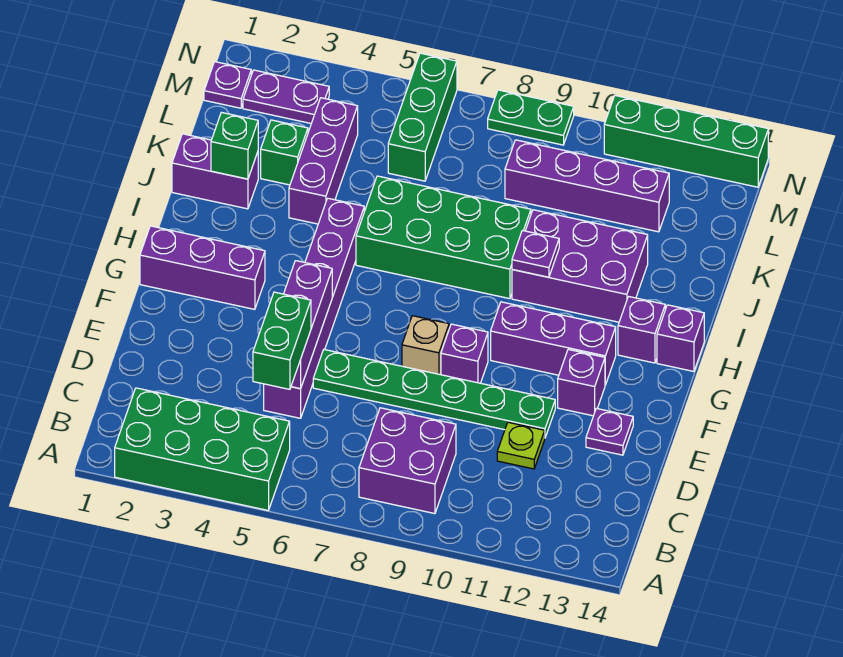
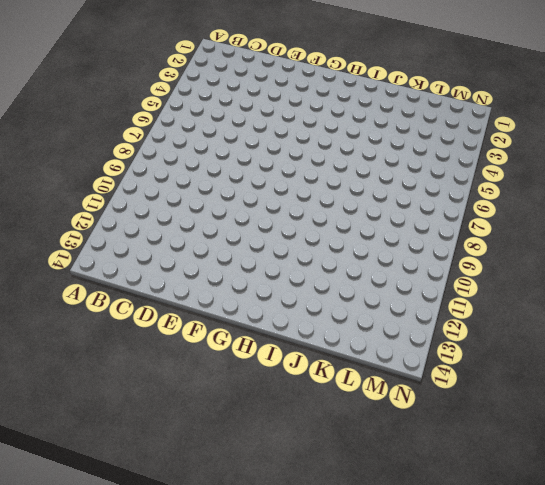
none -> green 2x4 brick [115,388,290,510]
none -> purple 2x2 brick [359,408,456,514]
none -> purple 1x6 brick [264,198,364,418]

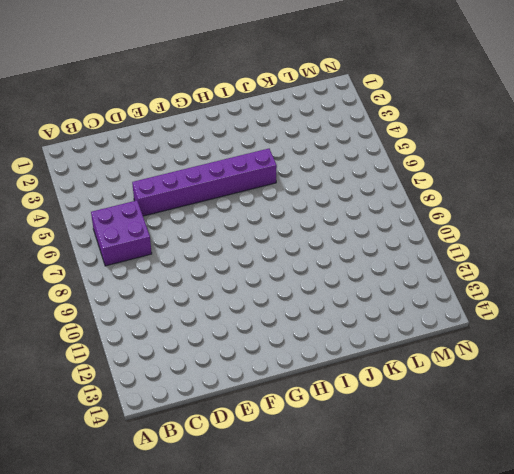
purple 2x2 brick [91,201,152,266] -> purple 2x2 brick moved to [359,408,456,514]
none -> green 2x4 brick [115,388,290,510]
none -> lime 1x1 plate [497,422,545,469]
none -> green 1x6 plate [313,350,555,437]

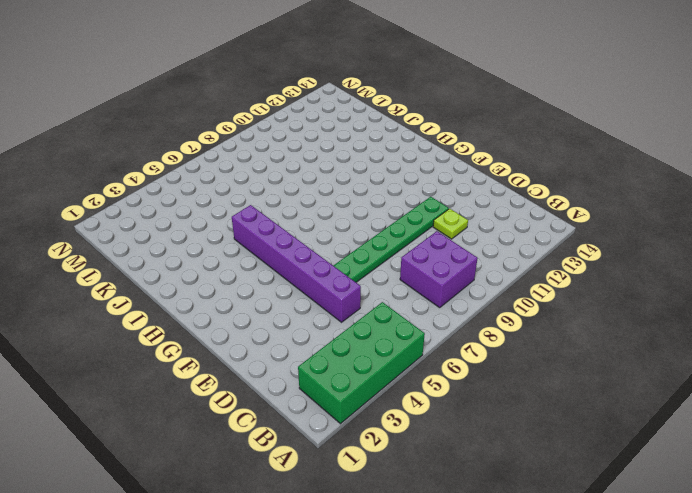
none -> purple 1x1 plate [586,408,633,455]
none -> tan 1x1 brick [402,316,449,375]
none -> purple 1x1 brick [441,324,488,383]

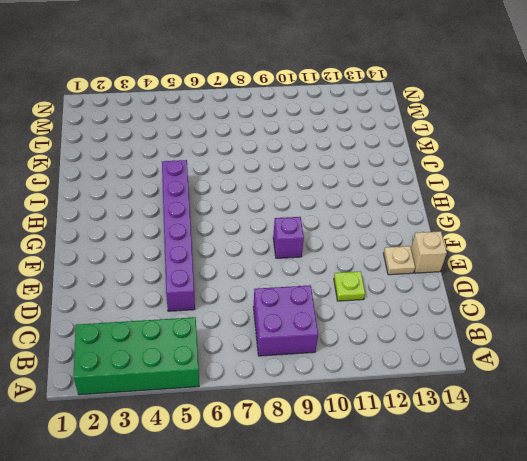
tan 1x1 plate [384,246,415,275] -> purple 1x1 plate [586,408,633,455]
tan 1x1 brick [411,231,447,273] -> tan 1x1 brick moved to [402,316,449,375]
none -> green 1x6 plate [313,350,555,437]
none -> purple 1x1 brick [558,349,605,416]
none -> purple 1x3 brick [140,226,265,309]

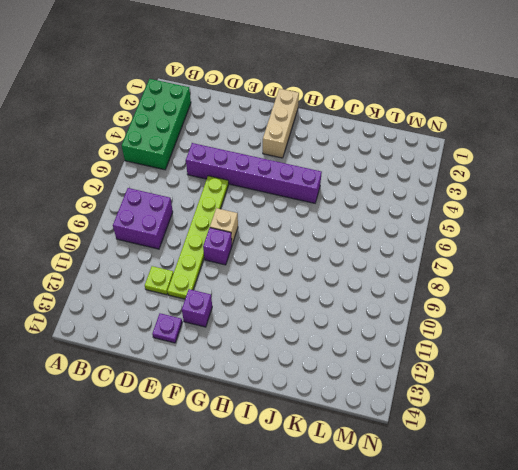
lime 1x6 plate [167,176,229,299] -> green 1x6 plate [313,350,555,437]
tan 1x3 brick [263,89,299,158] -> purple 1x3 brick [140,226,265,309]
none -> purple 1x3 brick [491,302,616,385]
none -> purple 1x1 brick [618,297,665,363]
none -> purple 1x1 brick [657,305,704,371]

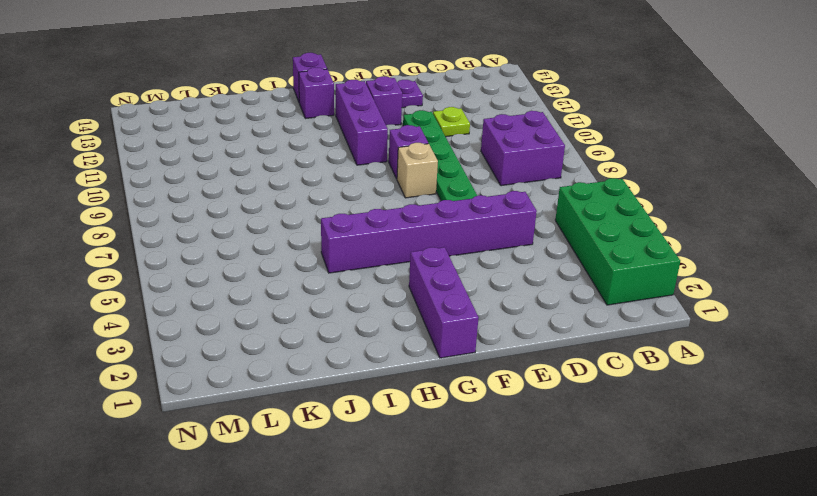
none -> green 2x4 brick [356,176,531,299]
none -> purple 2x3 brick [512,210,648,322]
none -> purple 1x2 brick [172,134,258,209]

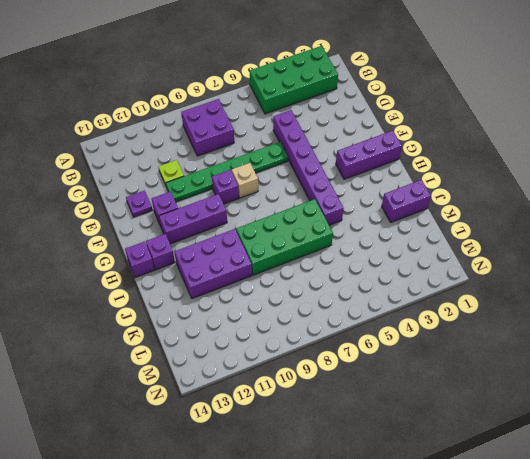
none -> purple 1x3 brick [289,98,358,224]
none -> green 1x1 brick [261,120,308,185]
none -> green 1x3 brick [388,53,457,181]

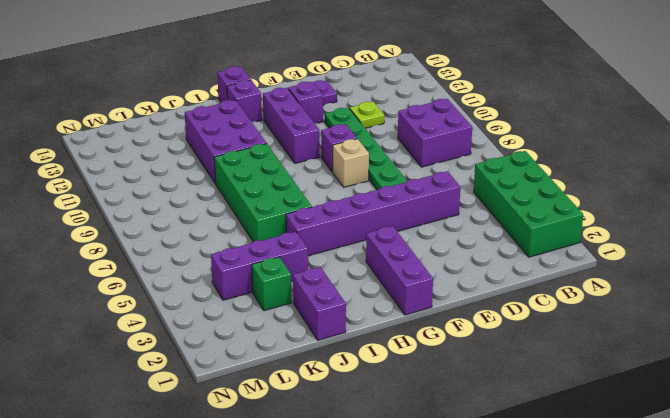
none -> green 1x3 brick [388,53,457,181]
none -> purple 1x4 brick [505,140,669,232]
none -> purple 1x1 plate [204,62,251,108]

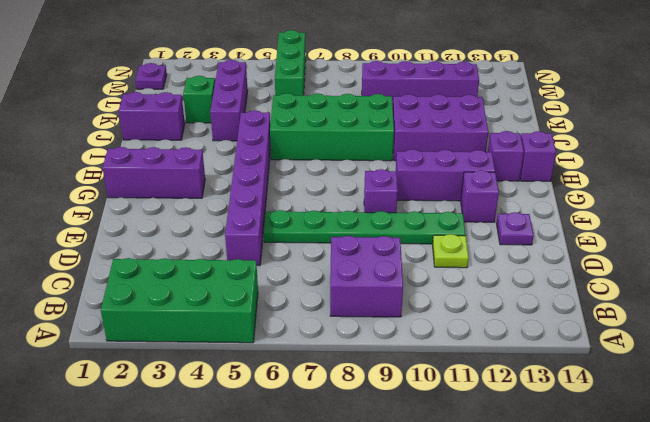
none -> tan 1x1 brick [402,316,449,375]
none -> purple 1x2 plate [243,70,329,123]
none -> green 1x2 plate [488,90,574,145]

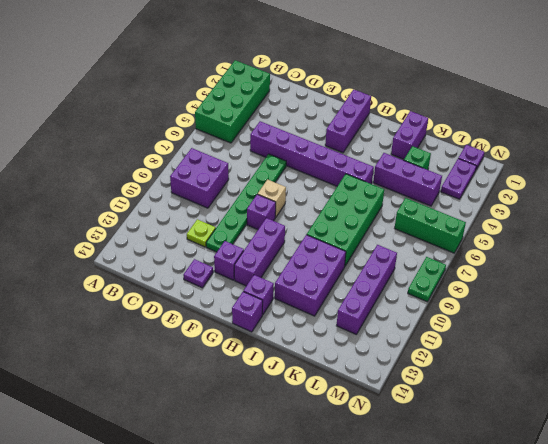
none -> green 1x4 brick [604,95,768,187]
none -> purple 1x3 brick [284,261,332,389]
none -> purple 1x1 plate [512,231,559,277]

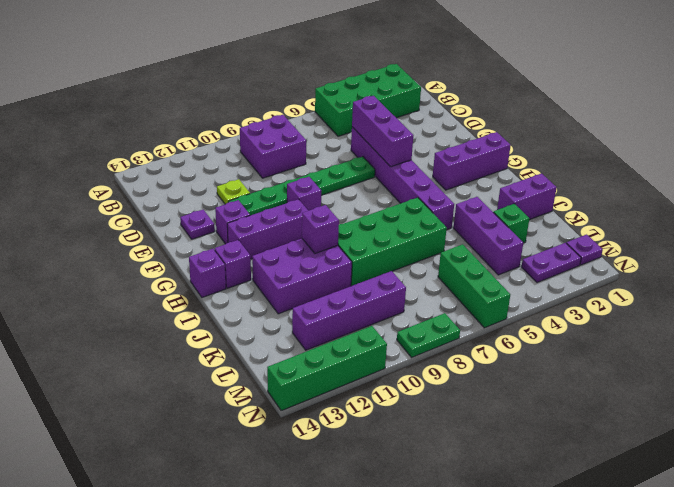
purple 1x1 brick [302,205,339,253] -> purple 1x1 plate [512,231,559,277]
none -> tan 1x1 brick [402,316,449,375]
none -> green 1x1 brick [211,112,258,179]
none -> green 1x2 brick [253,292,311,389]

